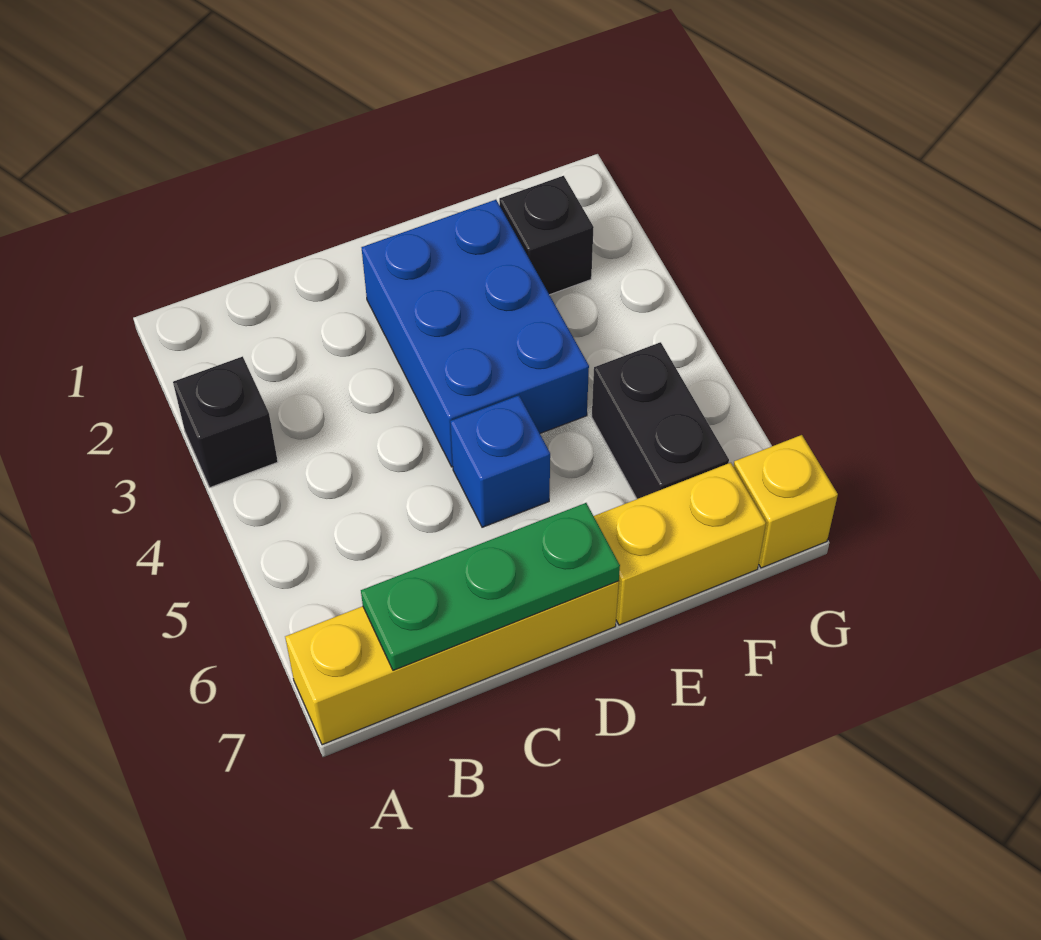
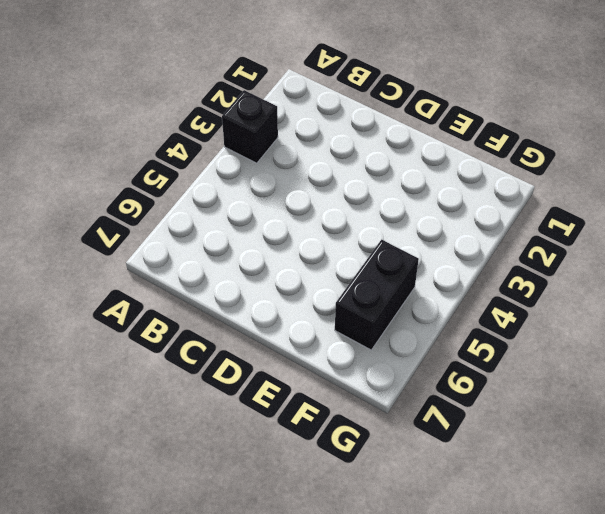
none -> yellow 1x4 brick [285,581,619,745]
none -> blue 2x3 brick [361,200,589,467]

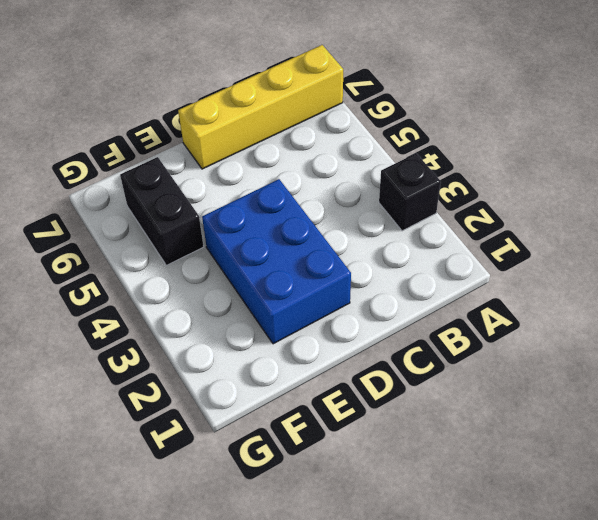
none -> blue 1x1 brick [450,395,550,527]
none -> yellow 1x2 brick [594,463,766,625]

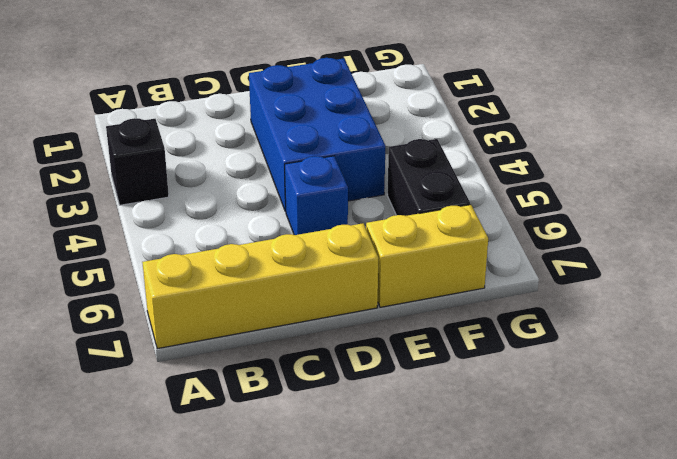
none -> black 1x1 brick [499,176,594,295]
none -> yellow 1x1 brick [733,435,838,568]

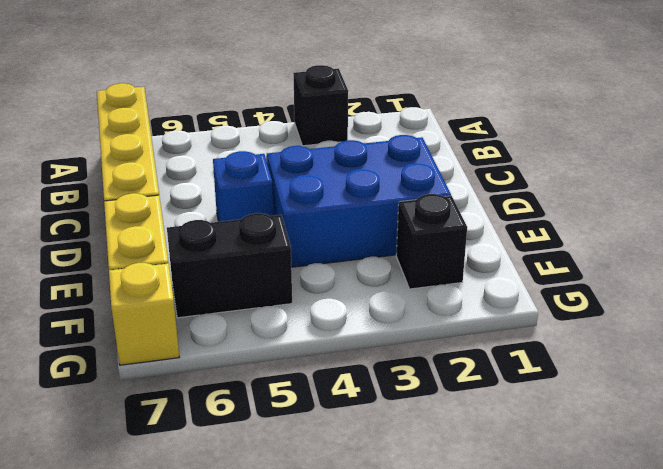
none -> green 1x3 plate [361,503,620,670]

